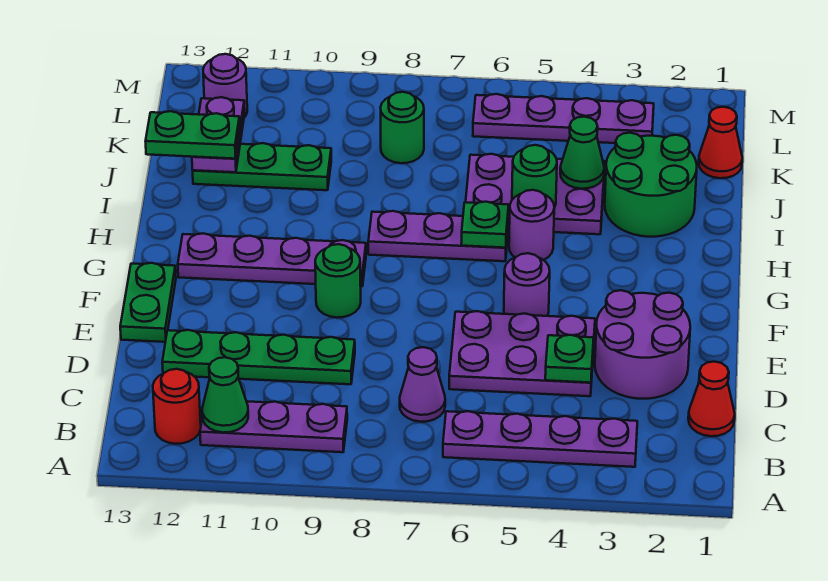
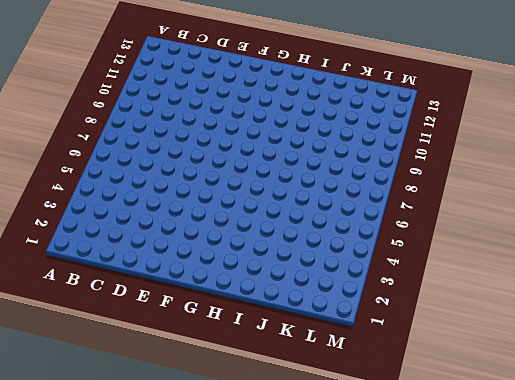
none -> purple 1x4 plate [443,411,637,467]
none -> purple 1x3 plate [200,401,347,452]
none -> red 1x1 round brick [153,369,201,444]

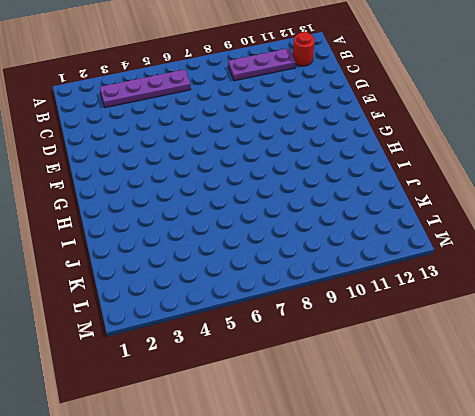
none -> red 1x1 cone [688,362,735,436]
none -> purple 1x1 cone [400,347,445,422]
none -> purple 2x2 round brick [595,290,690,399]

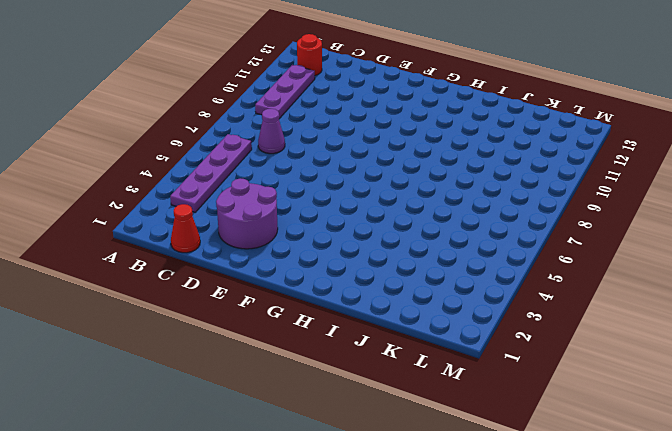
none -> purple 2x3 plate [449,311,595,396]
none -> green 1x4 plate [162,330,355,384]
none -> green 1x2 plate [120,263,176,342]

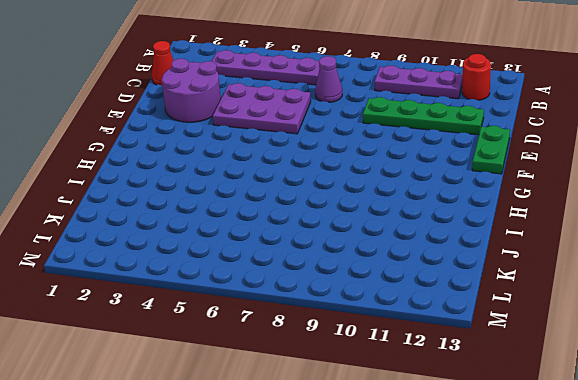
none -> purple 1x1 round brick [504,253,550,316]
none -> green 1x1 round brick [315,244,361,318]
none -> purple 1x4 plate [178,233,366,286]

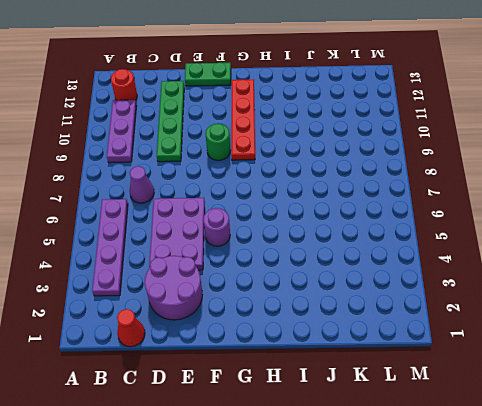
red 1x4 plate [231,79,255,160] -> purple 1x4 plate [178,233,366,286]
none -> purple 1x1 round brick [509,190,554,260]
none -> purple 1x3 plate [368,211,508,261]
none -> green 2x2 round brick [605,133,697,237]

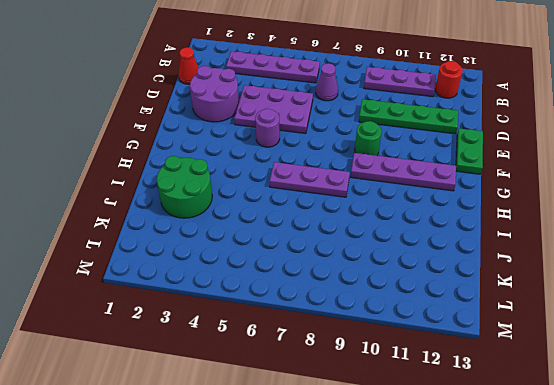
none -> purple 1x1 round brick [509,190,554,260]
none -> purple 2x3 plate [466,154,605,234]
none -> green 1x3 plate [193,143,331,190]

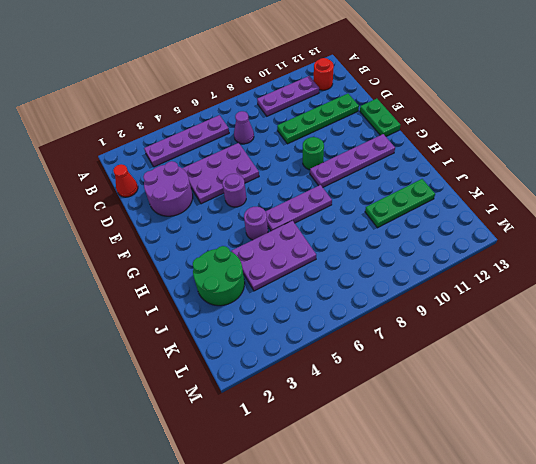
none -> red 1x1 cone [699,107,742,178]
none -> green 1x1 round brick [381,92,424,163]
none -> purple 1x4 plate [473,94,654,143]

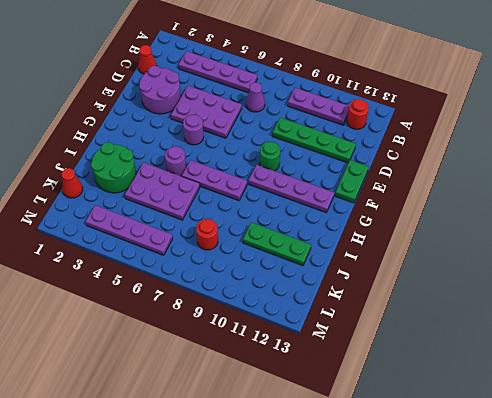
red 1x1 round brick [196,219,218,250] -> green 1x1 round brick [381,92,424,163]
none -> purple 1x1 round brick [203,54,247,117]
none -> green 1x1 cone [202,357,248,433]
none -> green 1x1 plate [545,335,594,383]

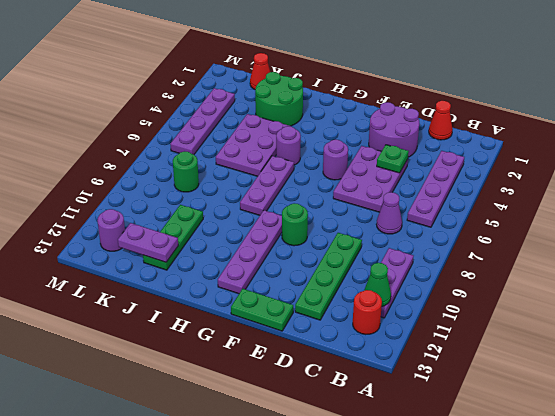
none -> green 1x1 plate [461,202,509,248]
none -> green 1x1 round brick [512,145,557,208]
none -> green 1x1 cone [560,117,604,189]

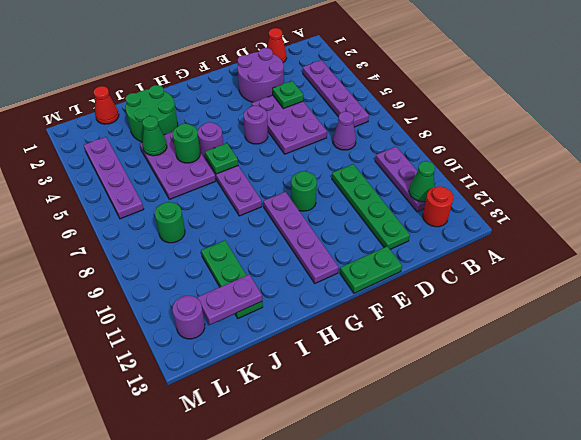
none -> green 1x2 plate [145,111,240,159]

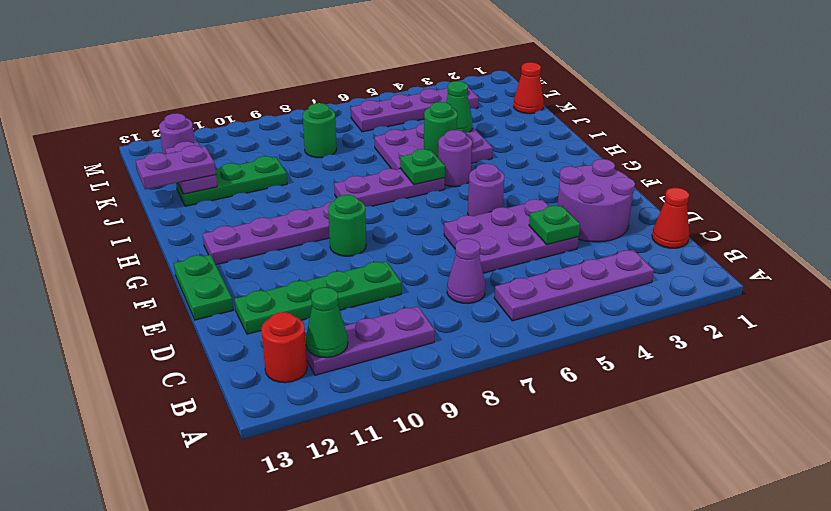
purple 1x2 plate [136,145,216,189] -> green 1x2 plate [145,111,240,159]
none -> green 2x2 round brick [605,133,697,237]

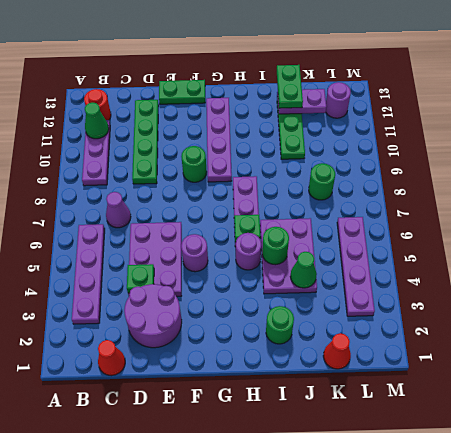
green 1x1 round brick [266,306,294,344] -> green 2x2 round brick [605,133,697,237]

